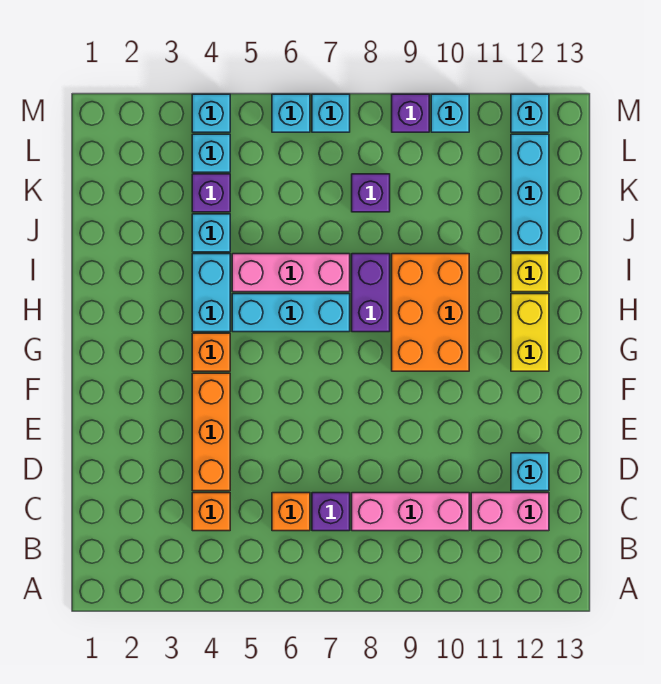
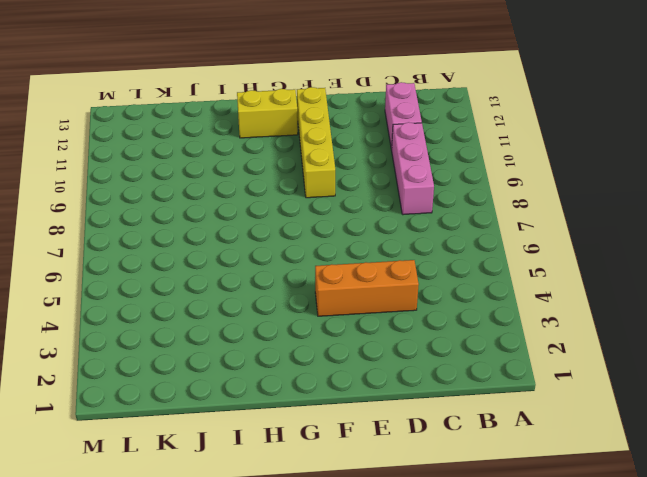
yellow 1x4 brick [297,87,335,198] -> none
none -> orange 1x1 brick [192,493,230,531]
none -> orange 1x1 brick [272,493,310,531]
none -> purple 1x1 brick [312,493,350,531]

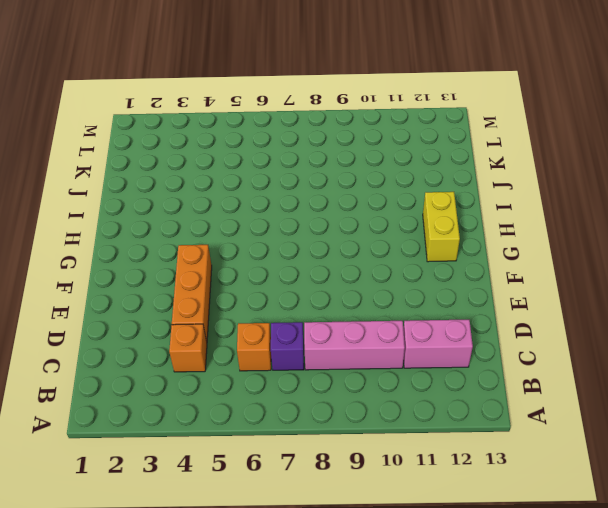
none -> cyan 1x1 brick [511,453,549,491]
none -> orange 1x1 brick [192,333,230,371]
none -> orange 2x3 brick [392,254,469,371]

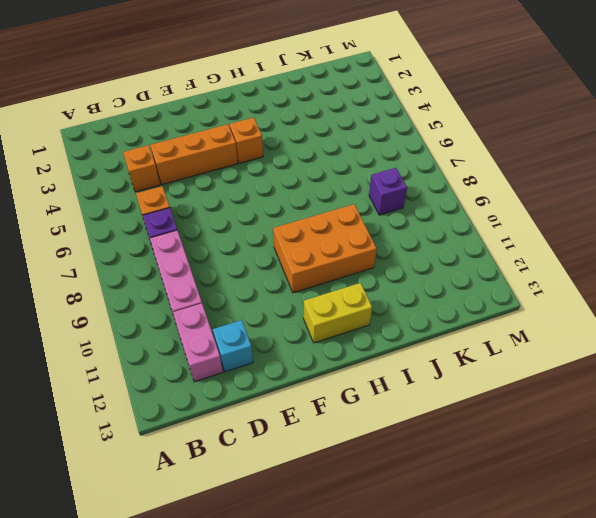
none -> cyan 1x2 brick [192,254,230,332]
none -> cyan 1x3 brick [232,294,350,332]
none -> purple 1x2 brick [352,254,390,332]

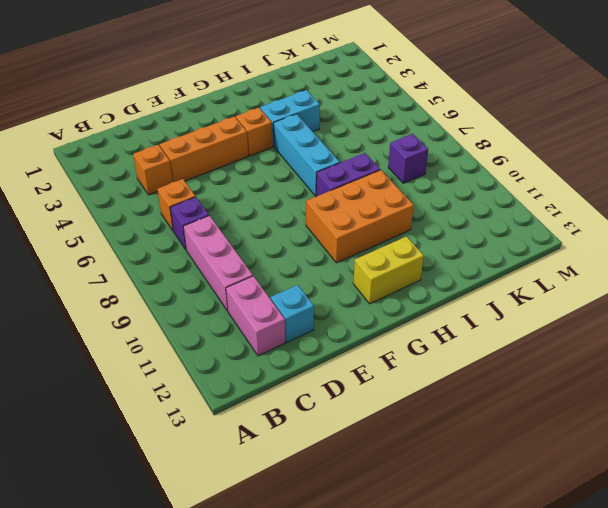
none -> pink 1x3 brick [232,254,350,292]
none -> yellow 1x1 brick [511,254,549,292]
none -> cyan 1x1 brick [192,214,230,252]

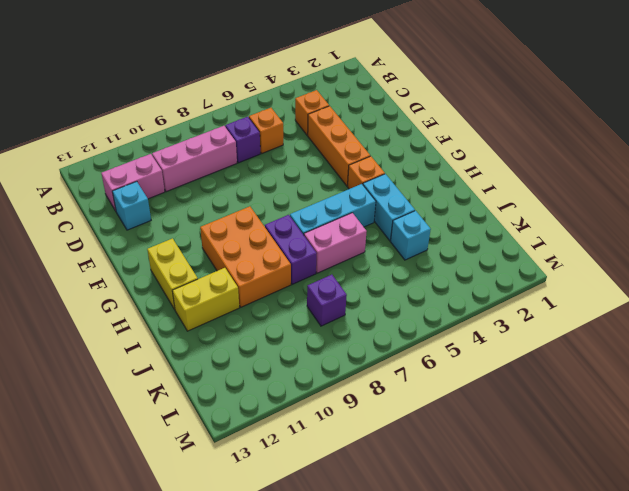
pink 1x2 brick [304,213,367,273] -> pink 1x3 brick [232,254,350,292]
yellow 1x2 brick [172,268,239,331] -> yellow 1x1 brick [511,254,549,292]
none -> cyan 1x3 brick [511,134,549,252]
none -> purple 1x1 brick [192,174,230,212]
none -> cyan 1x1 brick [192,134,230,172]

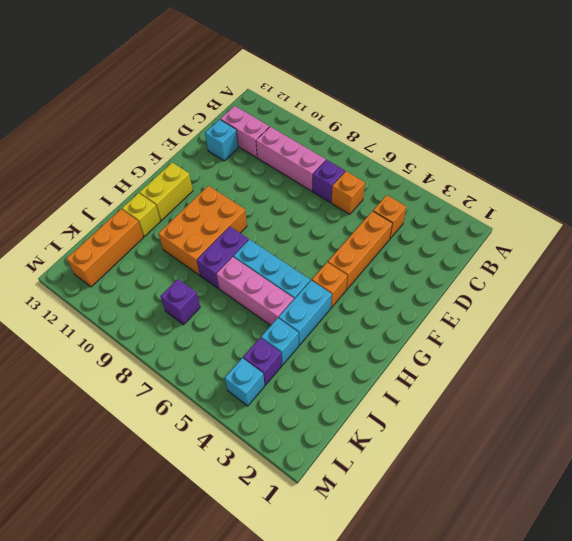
orange 1x3 brick [66,209,144,287] -> cyan 1x3 brick [511,134,549,252]
none -> cyan 1x1 brick [192,94,230,132]
none -> cyan 1x1 brick [272,94,310,132]
none -> cyan 1x1 brick [312,94,350,132]

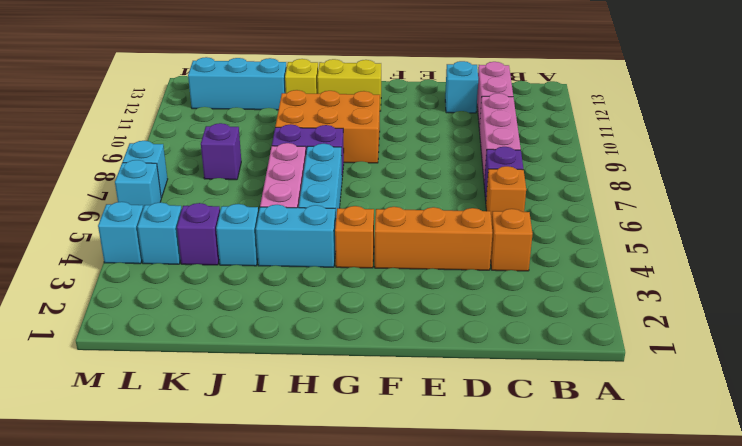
none -> purple 1x1 brick [392,94,429,132]
none -> cyan 1x1 brick [431,94,469,132]
none -> cyan 1x1 brick [511,94,549,132]

